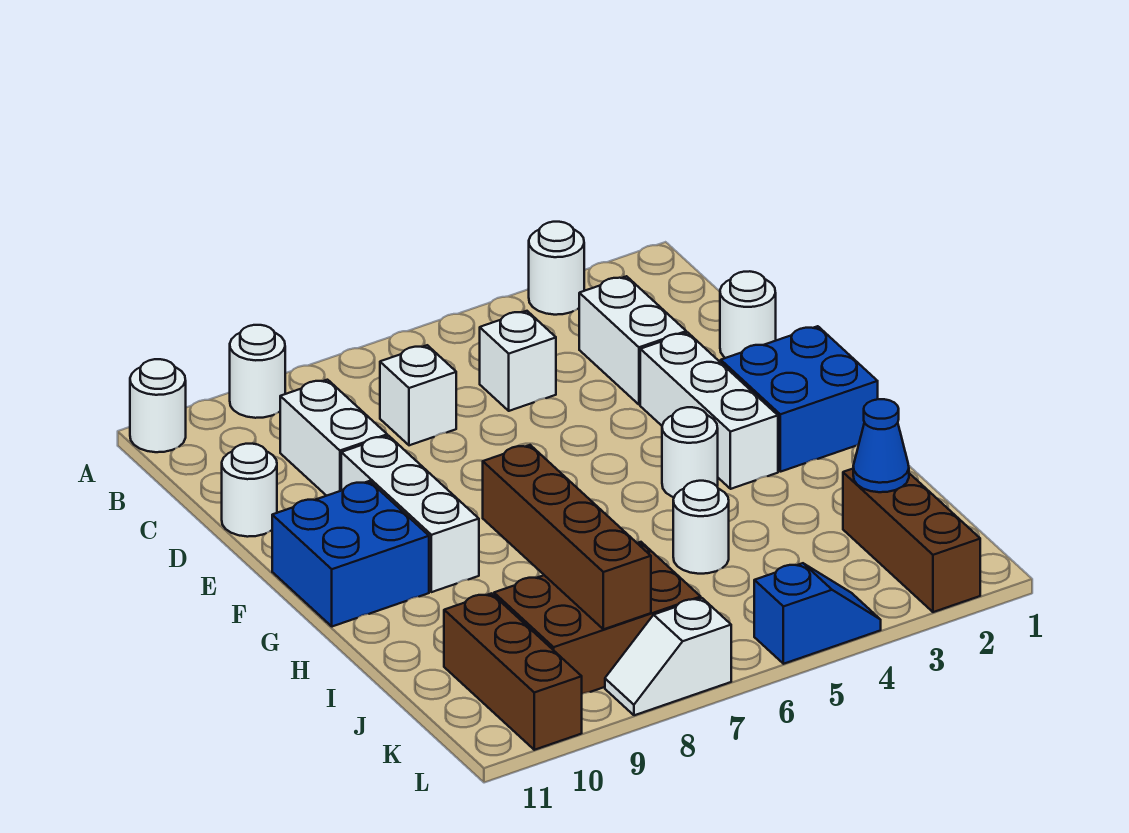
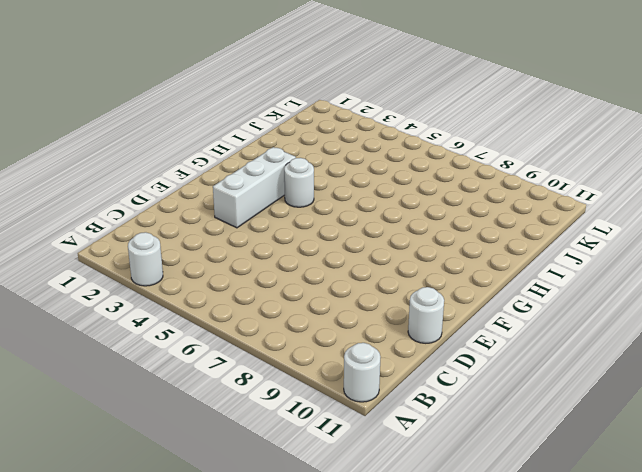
none -> white 1x1 round brick [230,325,285,418]
none -> white 1x2 brick [579,276,686,405]
none -> white 1x1 brick [480,311,556,411]

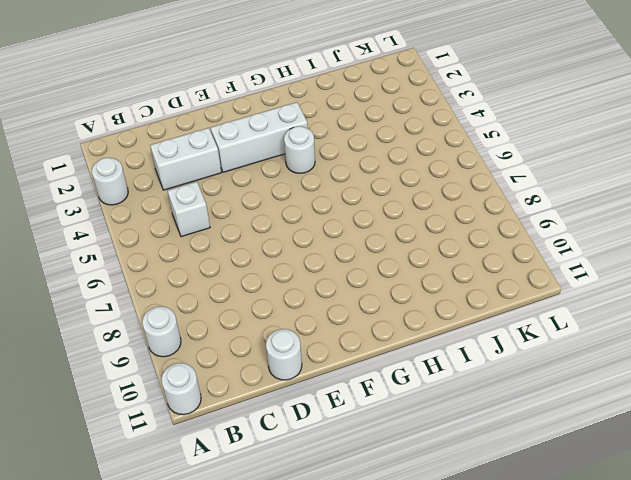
none -> white 1x1 brick [380,345,456,445]
none -> white 1x2 brick [280,380,387,496]
none -> white 1x1 round brick [720,271,776,358]

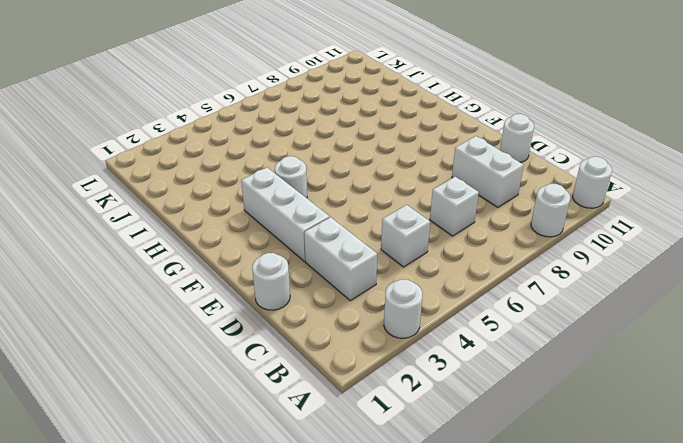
none -> white 1x3 brick [341,436,479,592]
none -> blue 2x2 brick [721,326,878,472]
none -> blue 2x2 brick [272,481,429,627]

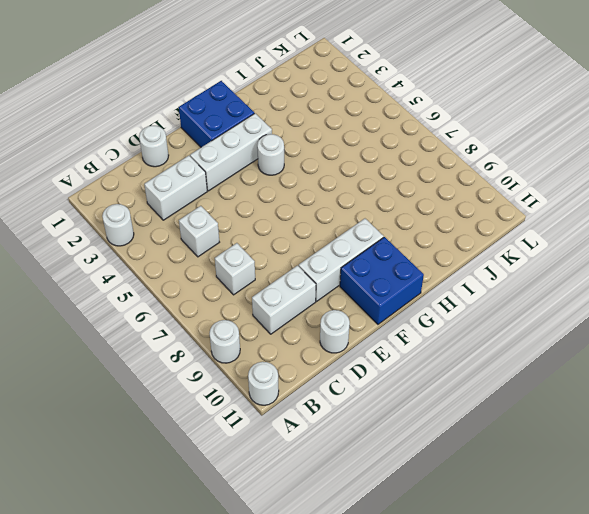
none -> white 1x1 round brick [673,481,729,574]
none -> brown 1x3 brick [843,469,980,612]
none -> brown 2x3 brick [494,542,701,694]

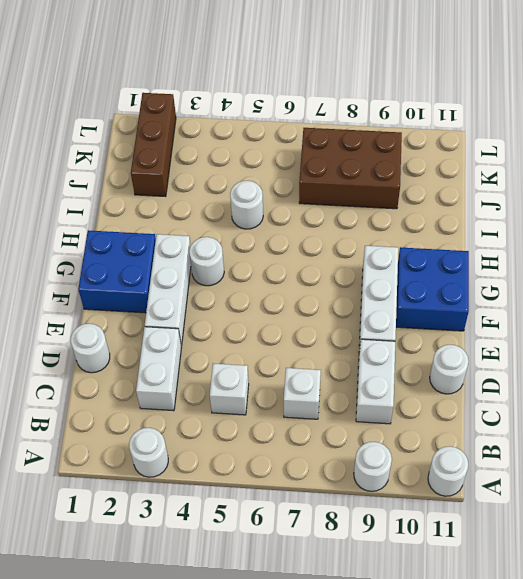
none -> brown 1x3 brick [444,593,582,750]
none -> blue 1x2 slope [754,563,881,664]
none -> white 1x2 slope [605,598,731,715]

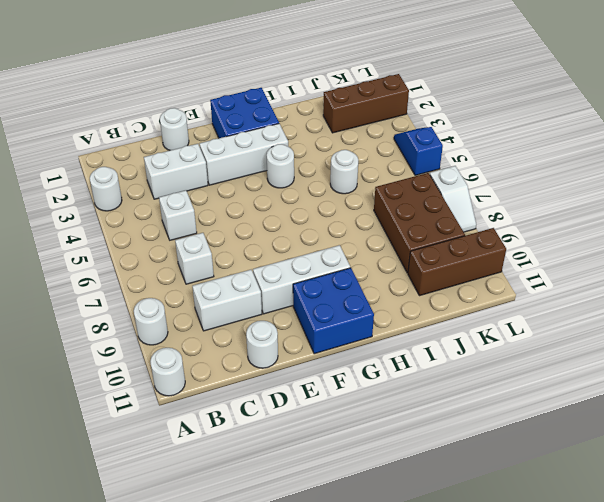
none -> brown 1x4 brick [483,445,651,629]
none -> blue 1x1 cone [853,399,909,492]

